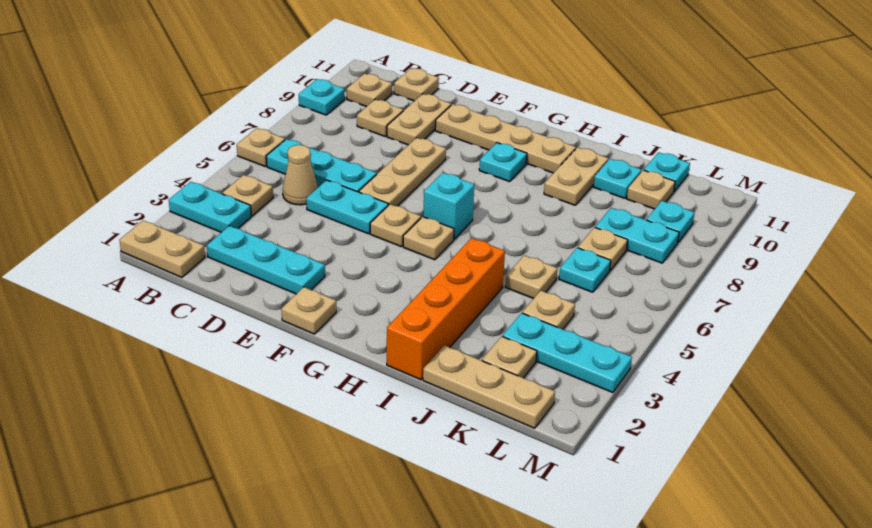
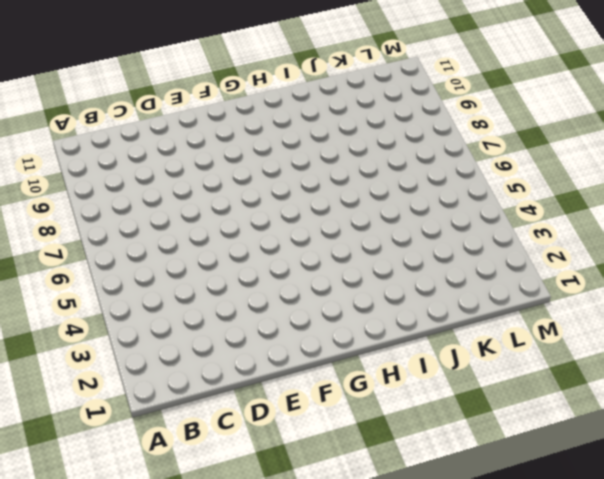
none -> tan 1x2 plate [119,220,205,277]
none -> cyan 1x2 plate [169,182,251,232]
none -> tan 1x1 plate [237,128,285,167]
none -> cyan 1x1 plate [299,79,345,115]

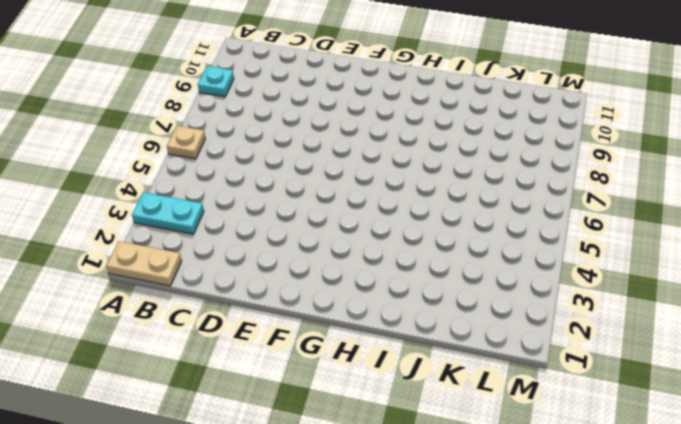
none -> tan 1x1 plate [222,175,273,216]
none -> cyan 1x3 plate [266,139,377,192]
none -> tan 1x1 plate [347,74,392,107]
none -> cyan 1x3 plate [207,226,325,294]

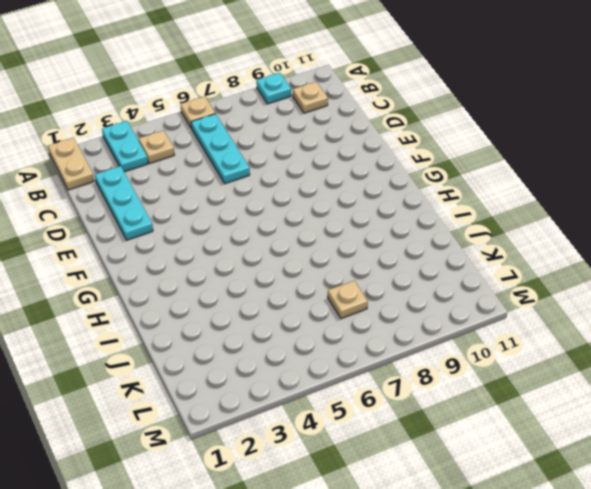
none -> tan 1x1 cone [283,145,318,205]
none -> tan 1x1 plate [357,100,403,136]
none -> tan 1x1 plate [394,68,439,101]
none -> cyan 1x2 plate [306,180,388,234]

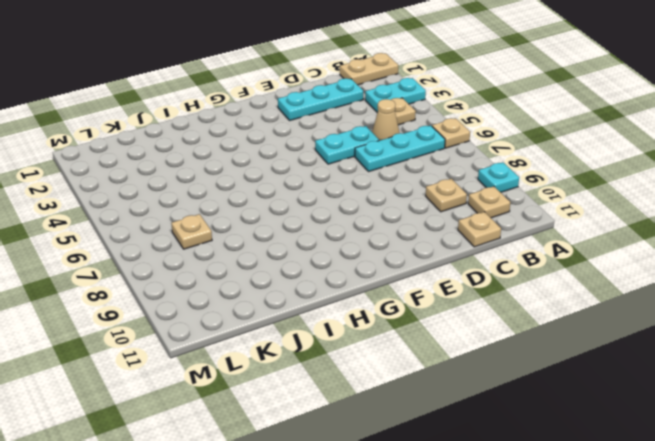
none -> tan 1x2 plate [387,94,451,145]
none -> tan 1x3 plate [359,138,446,206]
none -> tan 1x4 plate [435,104,576,173]
none -> tan 1x1 plate [282,287,336,334]

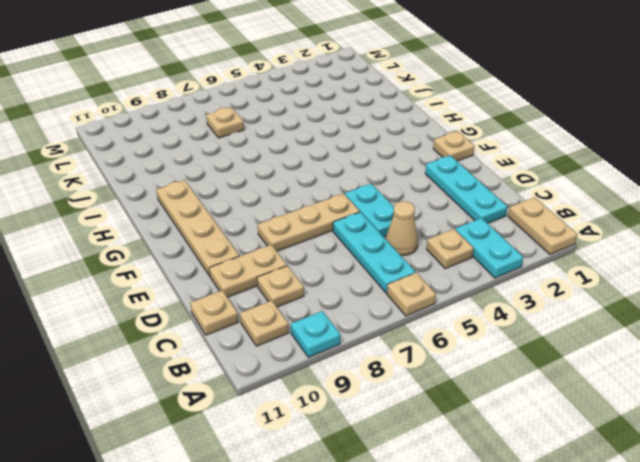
none -> tan 1x1 plate [370,204,421,247]
none -> tan 1x1 plate [403,217,454,260]
none -> cyan 1x1 brick [423,173,474,239]
none -> cyan 1x1 plate [479,143,527,182]

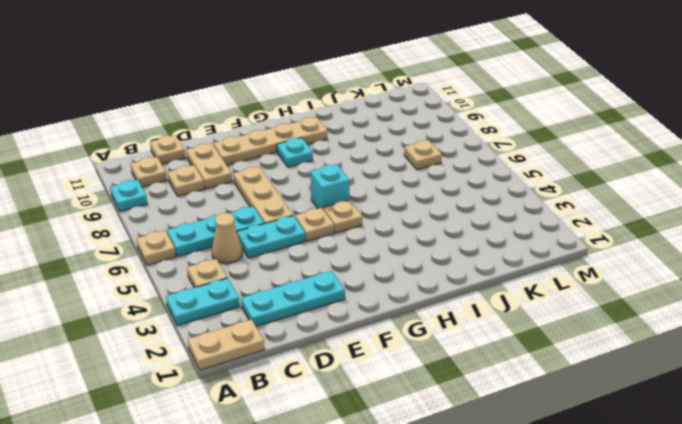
none -> tan 1x1 plate [282,287,336,334]
none -> orange 1x4 brick [387,238,505,380]
none -> tan 1x2 plate [544,147,608,205]
none -> tan 1x3 plate [423,345,555,428]

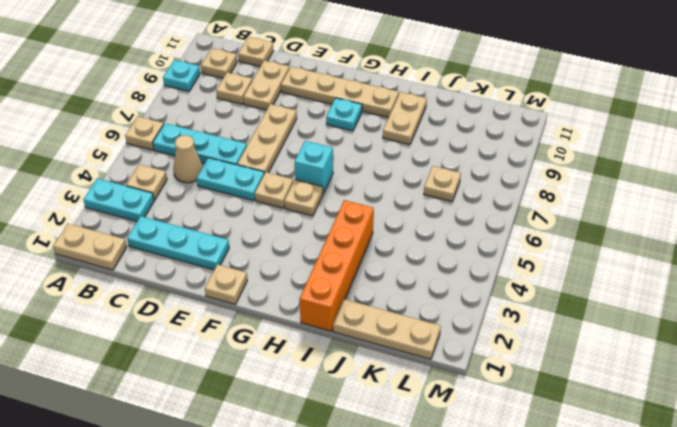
none -> tan 1x1 plate [505,255,557,299]
none -> cyan 1x1 plate [594,159,641,198]
none -> tan 1x1 plate [482,336,537,378]
none -> cyan 1x3 plate [502,313,632,393]

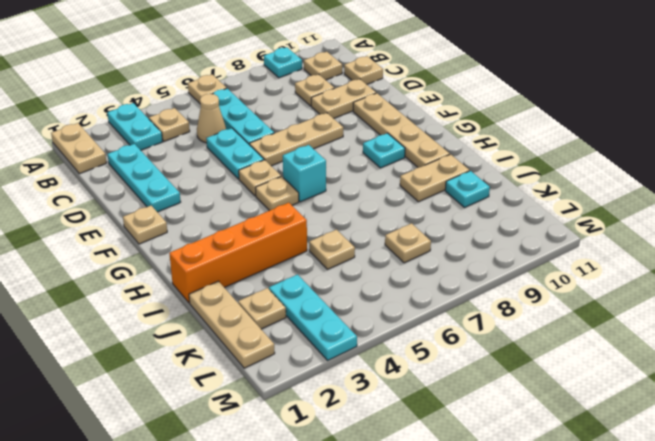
none -> tan 1x1 plate [522,291,575,329]
none -> cyan 1x1 plate [559,248,611,292]
none -> cyan 1x2 plate [595,208,679,263]
none -> tan 1x1 plate [627,170,675,209]

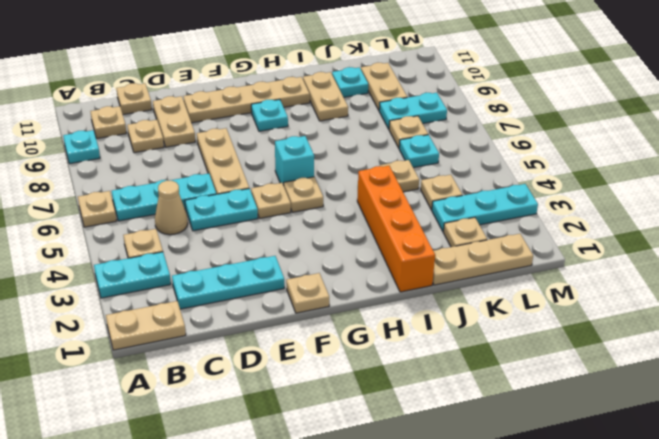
tan 1x2 plate [361,63,407,110] -> tan 1x1 plate [627,170,675,209]
none -> cyan 1x1 plate [644,152,690,192]
none -> cyan 1x1 plate [646,201,695,242]

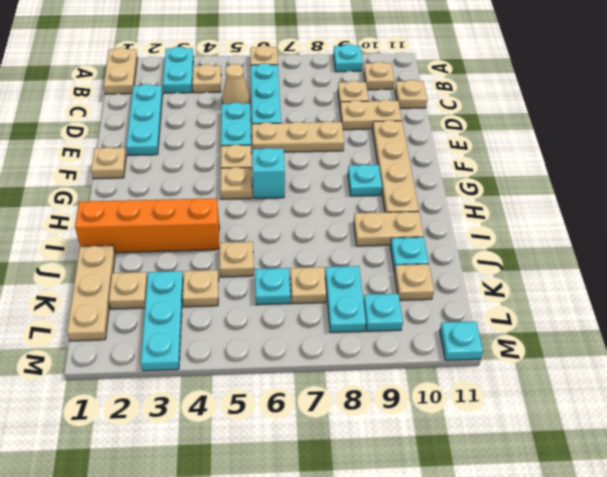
cyan 1x1 plate [440,321,483,360] -> cyan 1x1 plate moved to [644,152,690,192]

